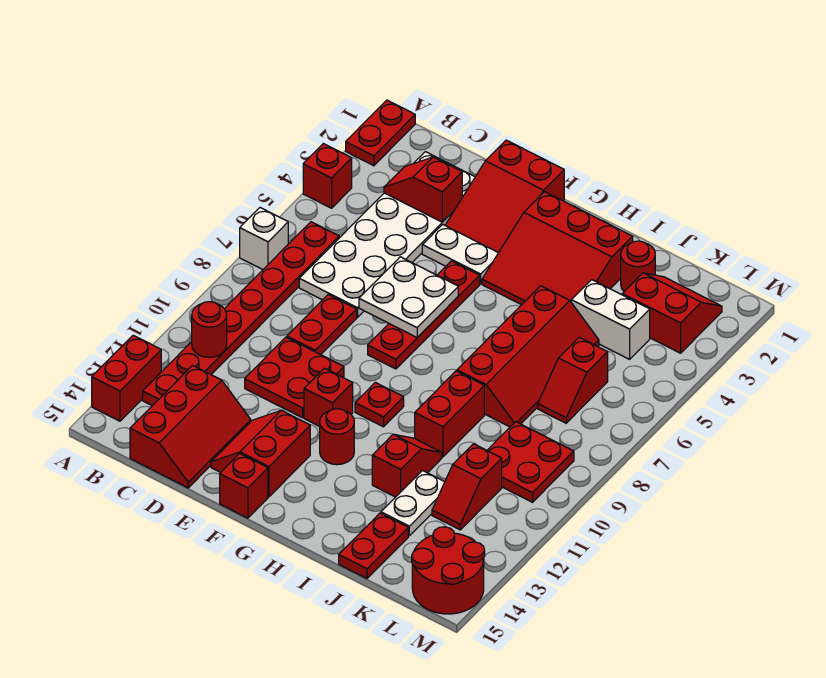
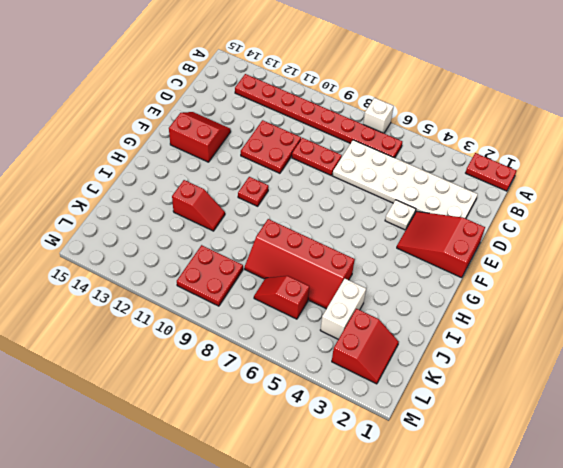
white 1x1 plate [385,200,416,230] -> white 1x2 plate [422,224,498,284]
none -> red 1x1 brick [303,144,352,208]
none -> red 1x2 brick [92,335,161,421]
none -> red 2x3 slope [130,365,251,488]
none -> red 1x4 plate [368,261,480,369]

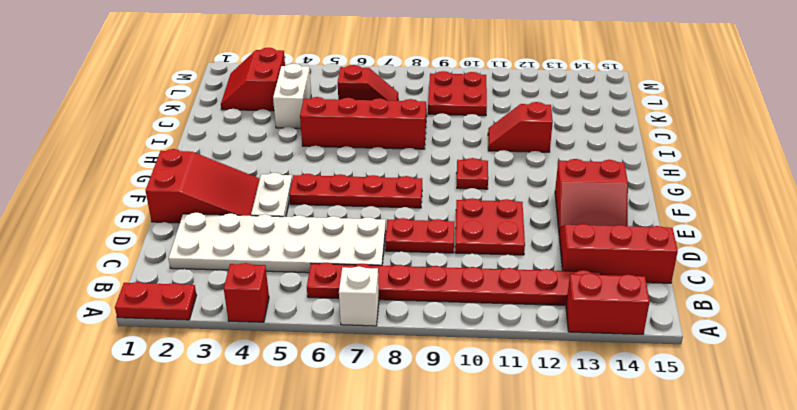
none -> red 1x1 brick [304,368,353,427]
none -> red 1x1 brick [220,453,268,518]
none -> red 3x3 slope [482,192,633,305]
none -> red 1x1 round brick [320,409,354,465]

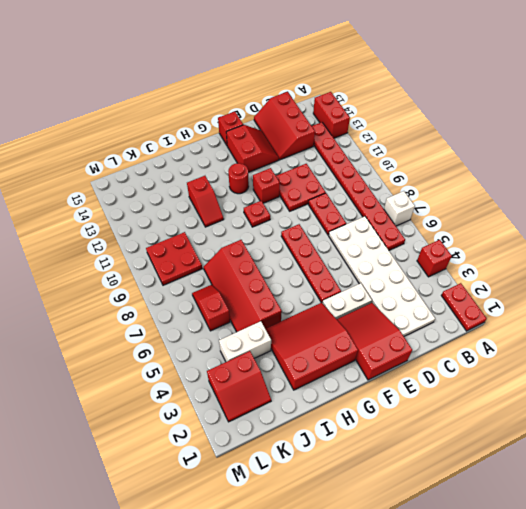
none -> red 1x2 brick [415,371,484,457]
none -> red 1x1 round brick [621,241,655,291]
none -> white 1x2 plate [381,471,445,536]
none -> red 1x2 plate [339,513,408,578]

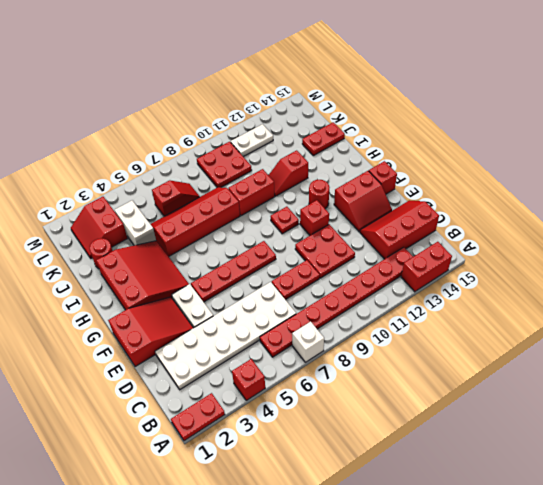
white 1x2 plate [231,124,273,157] -> white 1x2 plate moved to [381,471,445,536]
none -> red 1x2 slope [432,444,502,530]
none -> red 2x2 round brick [412,527,485,614]
none -> red 1x1 round brick [192,302,227,358]
none -> red 1x2 slope [384,157,462,222]

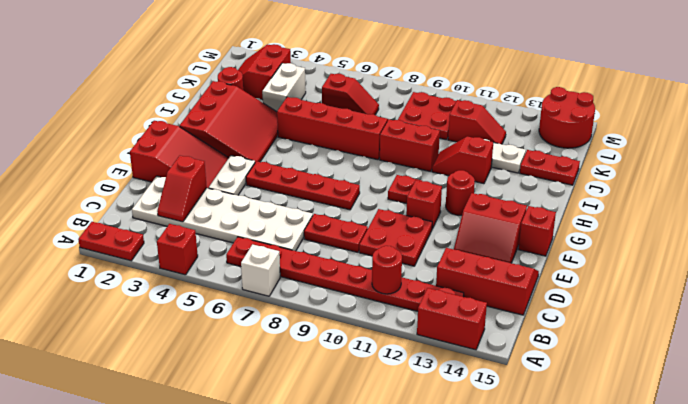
none -> white 2x2 plate [359,257,458,337]

